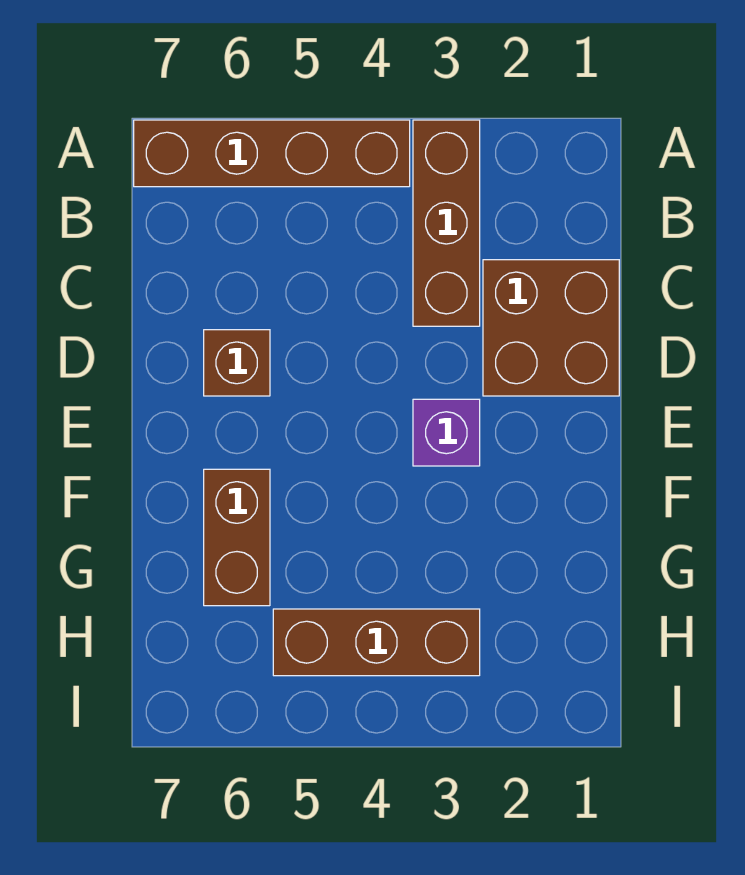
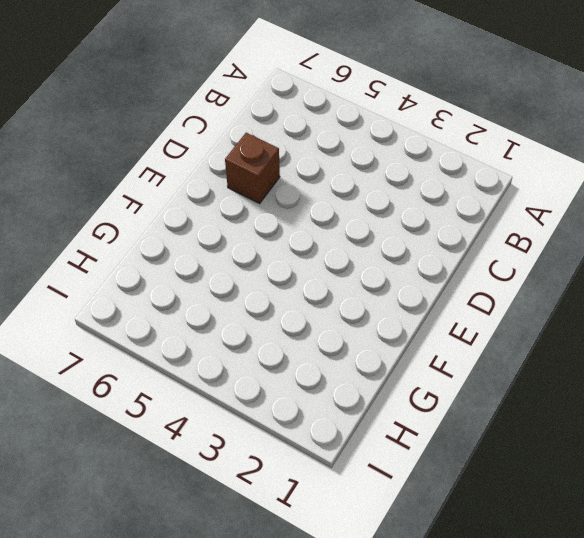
none -> brown 1x3 brick [413,120,480,326]
none -> brown 1x4 brick [134,120,410,187]

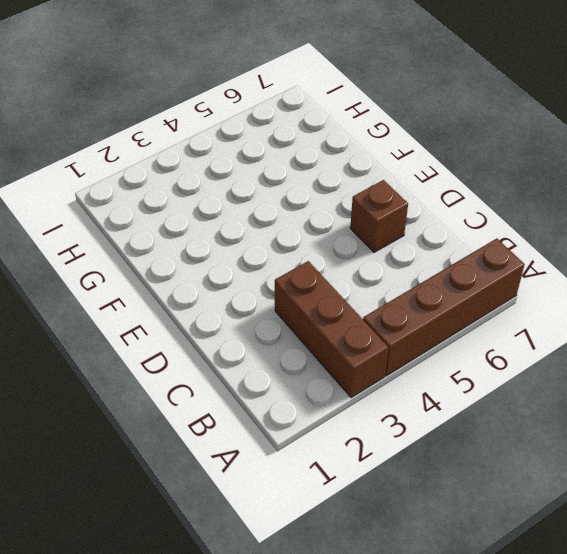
none -> brown 2x2 brick [483,260,619,396]
none -> purple 1x1 brick [413,399,480,466]

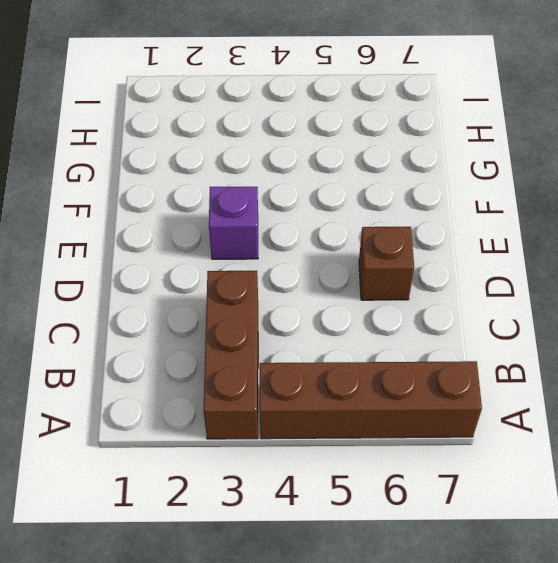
none -> brown 2x2 brick [483,260,619,396]
none -> brown 1x2 brick [204,469,270,606]

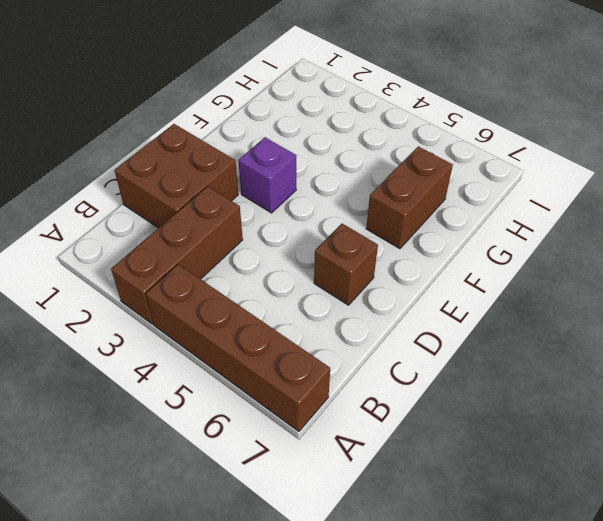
none -> brown 1x3 brick [273,609,480,676]

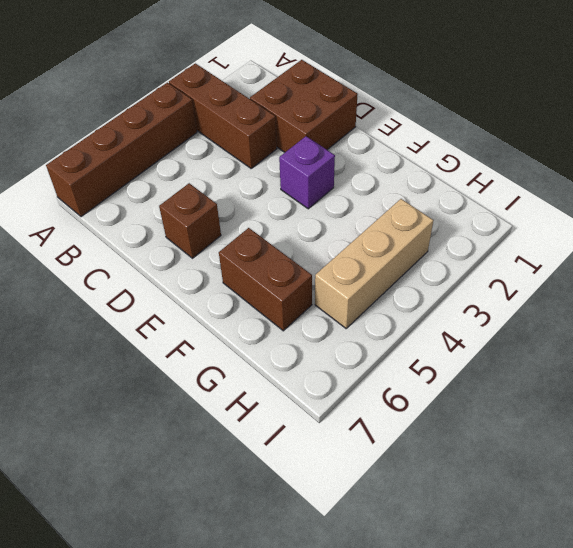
tan 1x3 brick [315,199,433,328] -> brown 1x3 brick [273,609,480,676]

